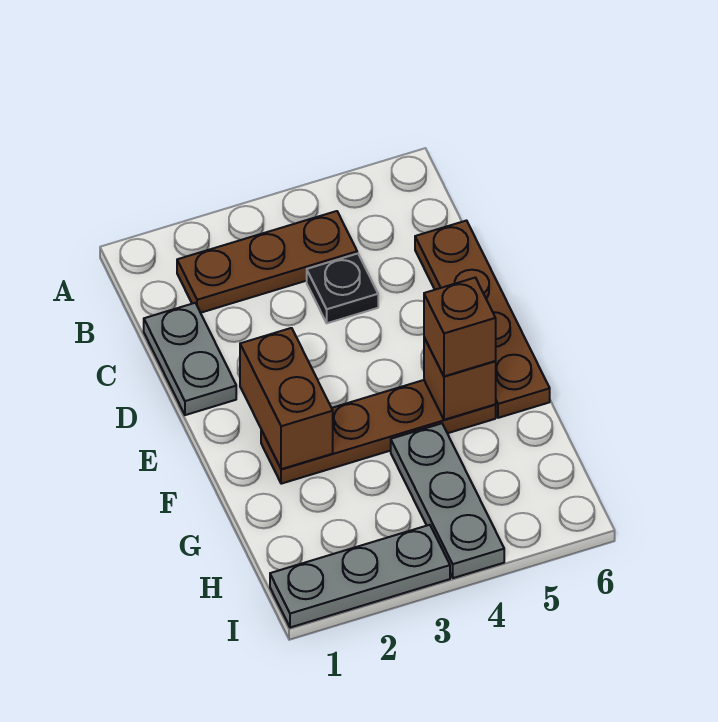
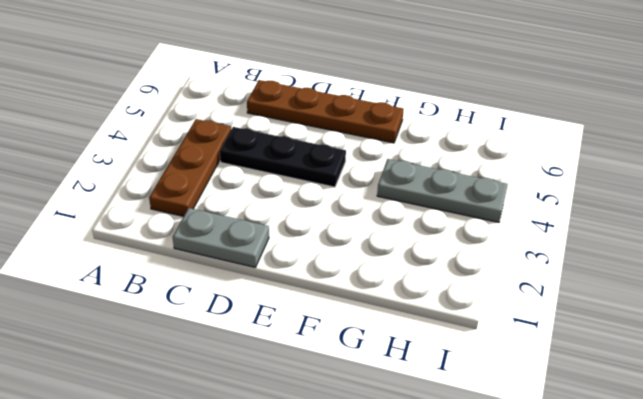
black 1x3 plate [220,127,346,187] -> black 1x1 plate [307,253,378,323]
none -> brown 1x4 plate [261,380,496,484]
none -> grey 1x3 plate [270,525,450,628]

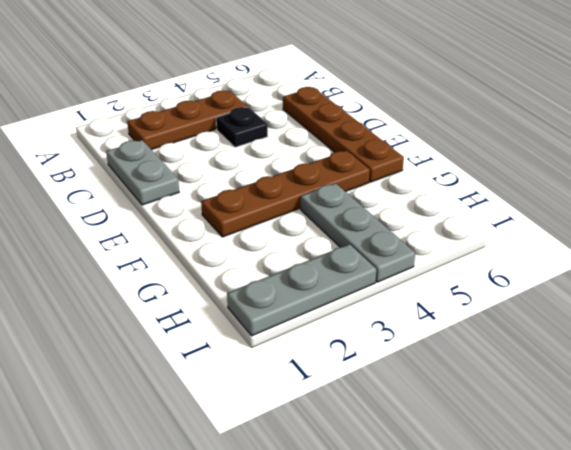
none -> brown 1x2 brick [240,328,333,469]
none -> brown 1x1 brick [424,338,496,420]

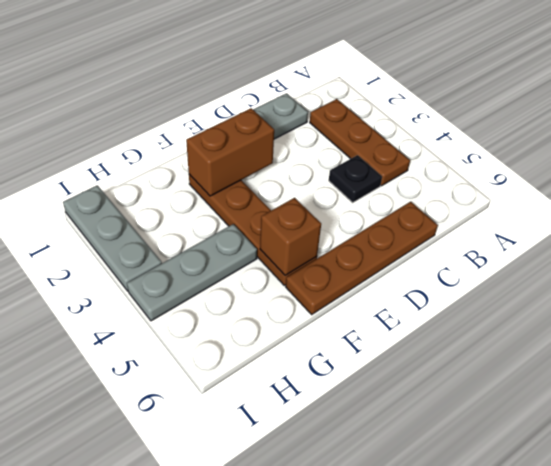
none -> brown 1x1 brick [424,278,496,376]

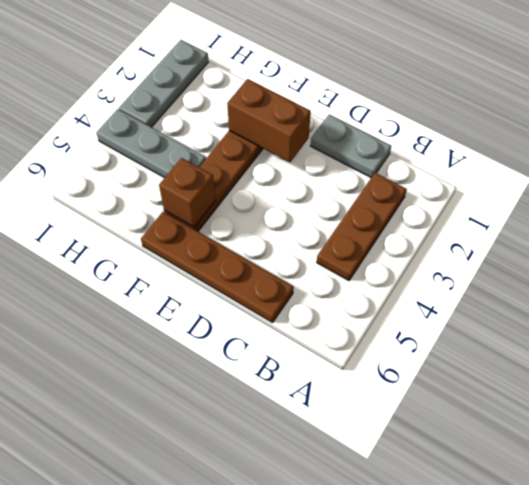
none -> black 1x1 plate [307,253,378,323]
none -> brown 1x1 brick [424,278,496,376]

